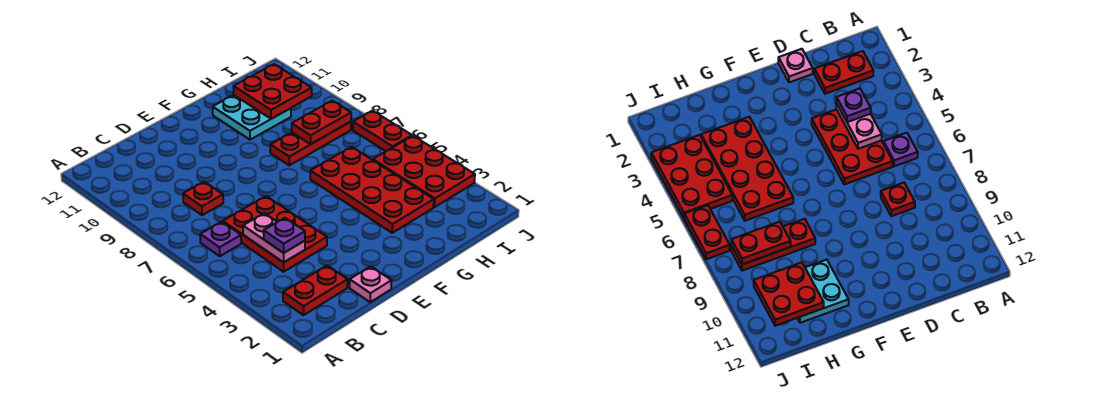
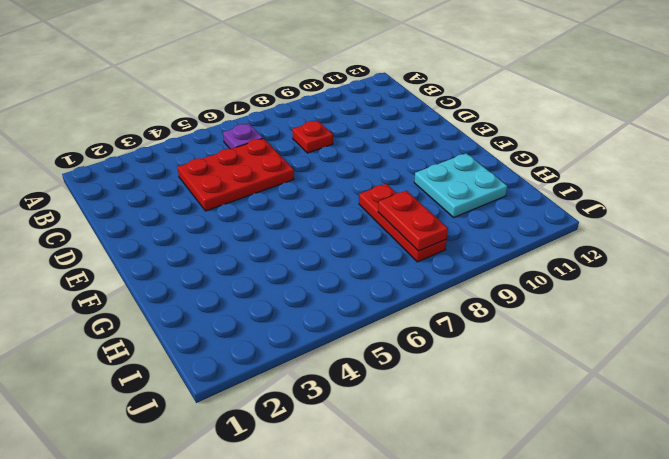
none -> red 1x2 plate [283,265,348,315]
none -> pink 1x1 plate [350,266,392,302]
none -> red 2x4 plate [310,147,434,233]

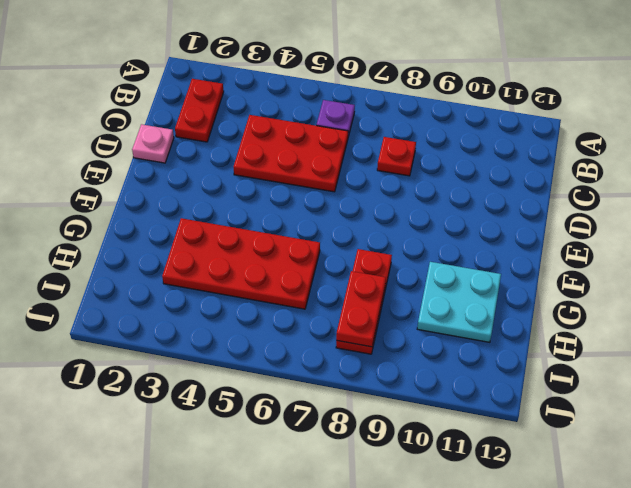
none -> red 2x3 plate [373,136,475,207]
none -> red 1x2 plate [353,111,412,151]
none -> pink 1x2 plate [243,213,305,262]

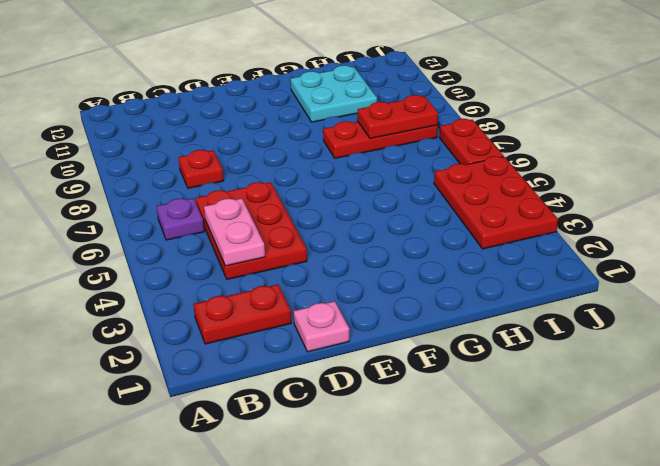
none -> red 2x4 plate [310,147,434,233]
none -> red 2x2 plate [233,64,312,119]
none -> purple 1x1 plate [264,218,305,253]

